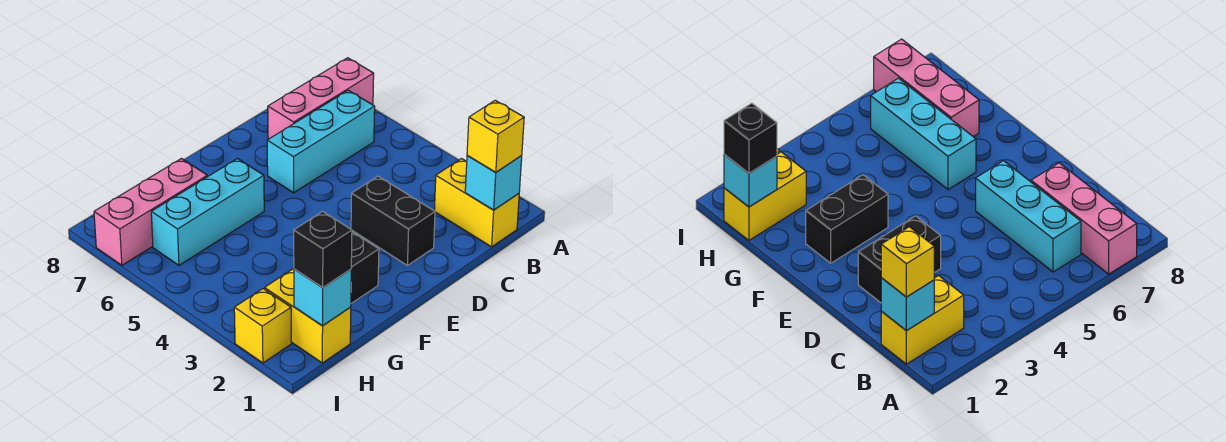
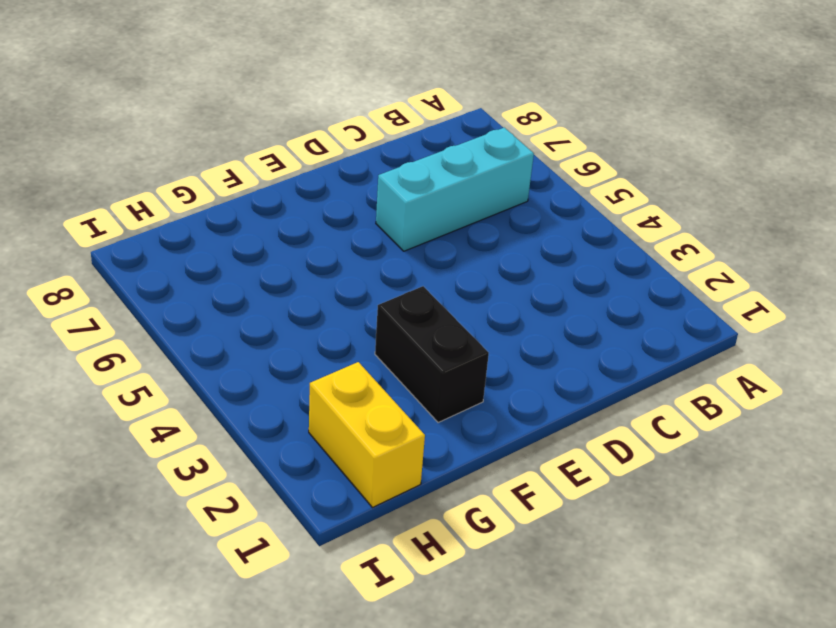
none -> pink 1x3 brick [268,58,374,139]
none -> yellow 1x2 brick [434,159,519,247]
none -> black 1x2 brick [351,176,435,265]

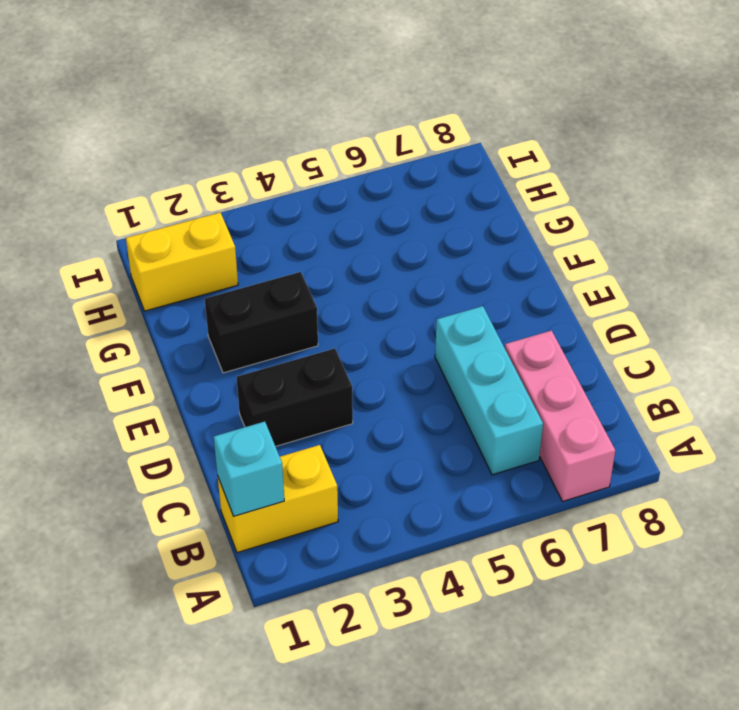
none -> cyan 1x3 brick [151,159,264,265]
none -> pink 1x3 brick [94,159,207,265]
none -> yellow 1x1 brick [234,289,291,363]

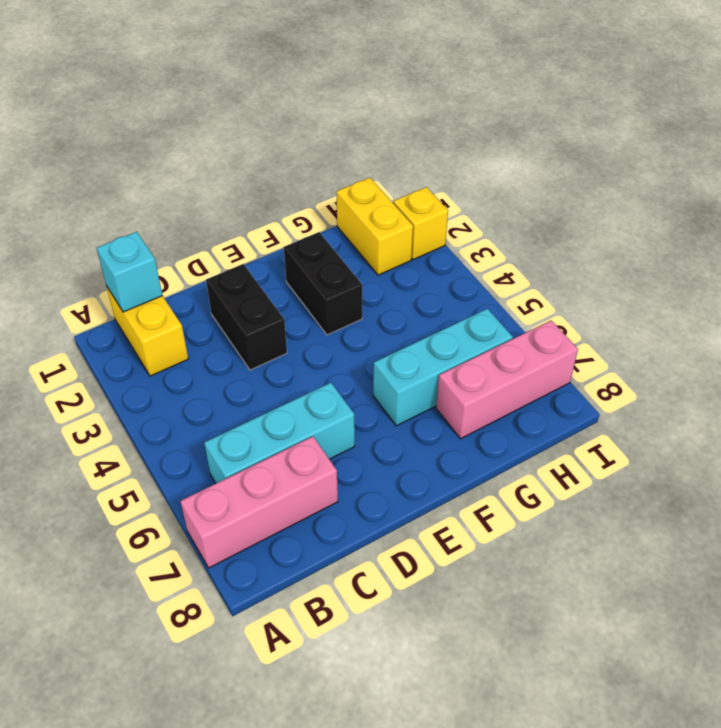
none -> cyan 1x1 brick [294,269,351,326]
none -> yellow 1x1 brick [467,100,524,172]
none -> black 1x1 brick [294,211,352,288]

